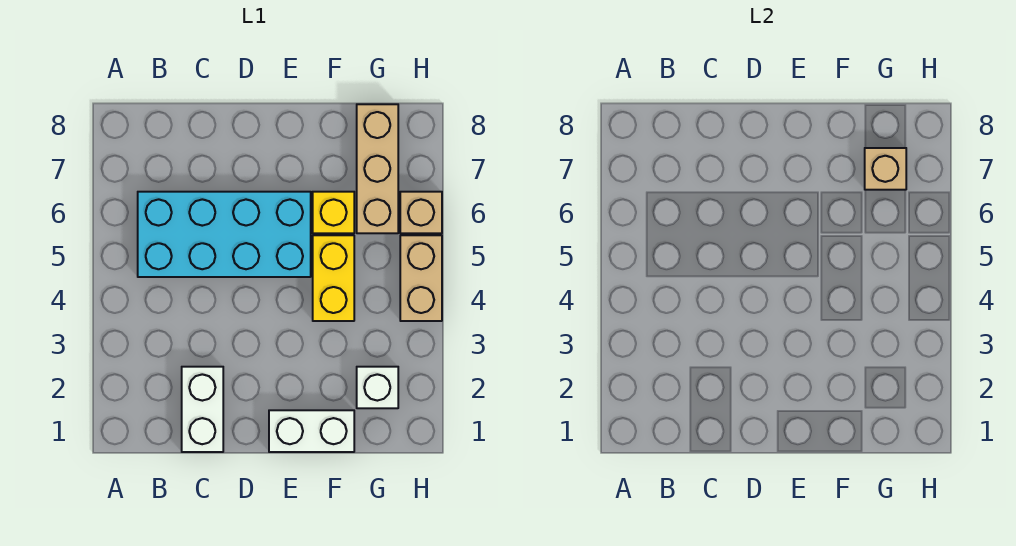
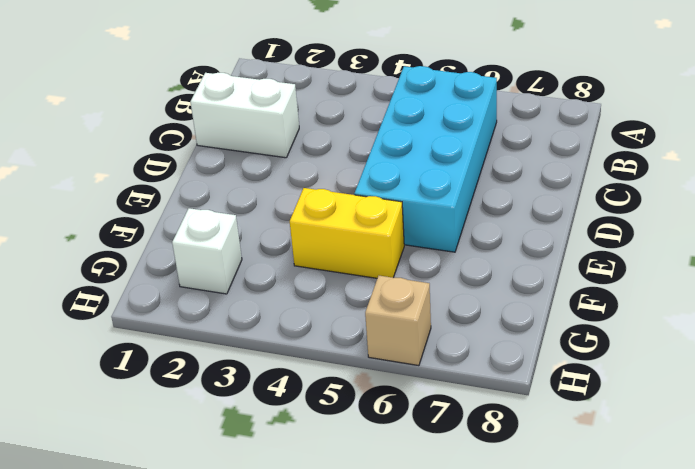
none -> white 1x2 brick [269,410,354,452]
none -> yellow 1x1 brick [313,192,354,233]

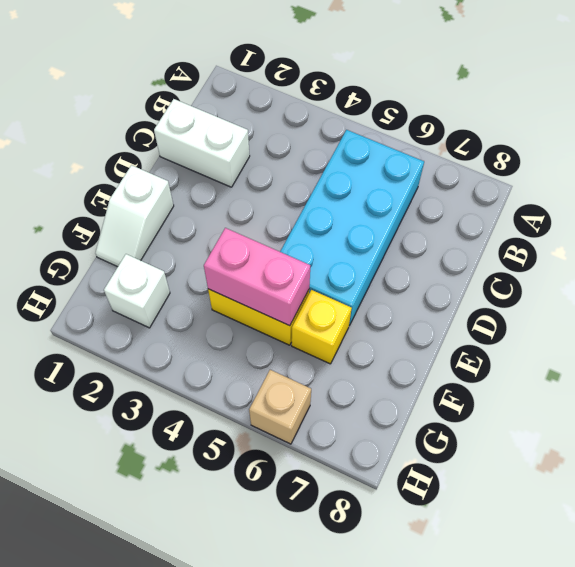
white 1x2 slope [95,165,174,267] -> white 1x2 brick [269,410,354,452]
pink 1x2 brick [204,228,310,326] -> none
none -> tan 1x3 brick [357,104,398,233]
none -> tan 1x2 brick [400,235,442,321]

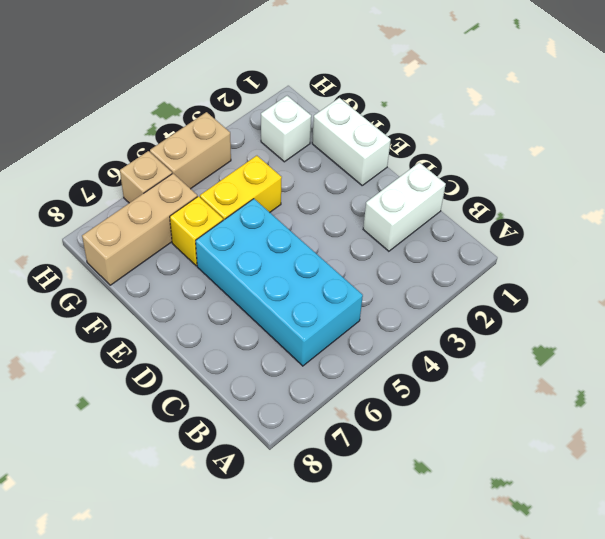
none -> tan 1x1 brick [865,148,906,190]

